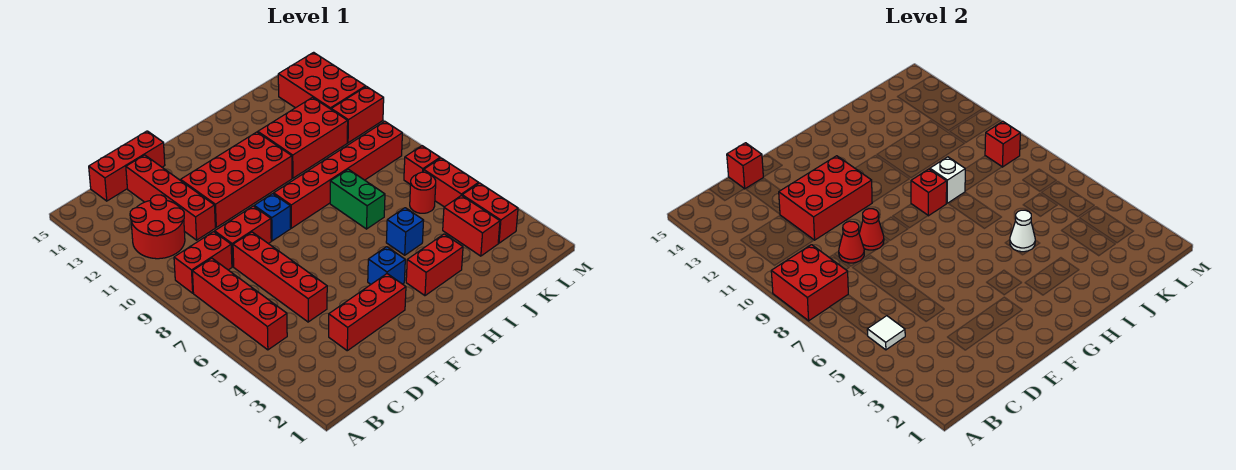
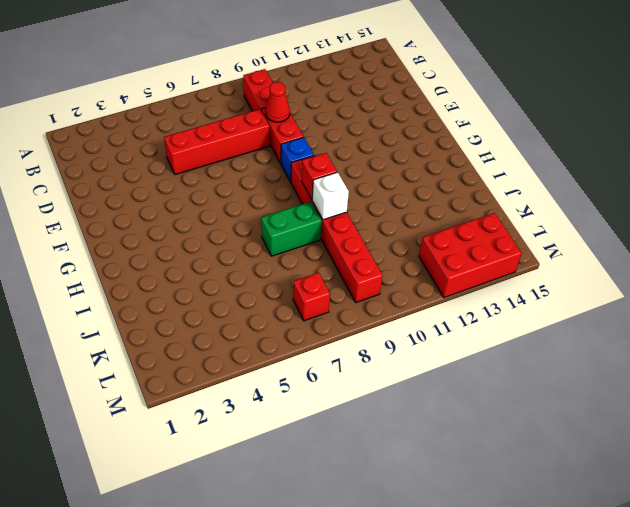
none -> red 1x4 brick [192,258,287,350]
none -> red 2x2 round brick [130,195,185,259]
none -> red 1x3 brick [89,131,165,201]
none -> red 1x3 brick [329,274,406,351]

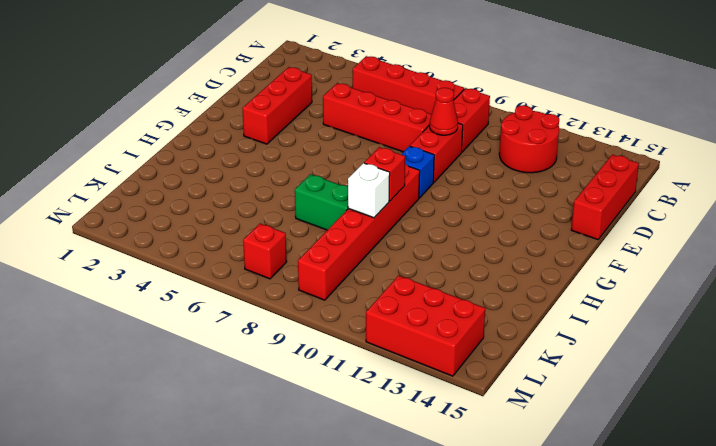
none -> red 1x4 brick [126,155,215,240]
none -> red 2x4 brick [181,132,292,227]
none -> blue 1x1 brick [368,247,405,284]
none -> red 1x2 brick [406,234,463,296]

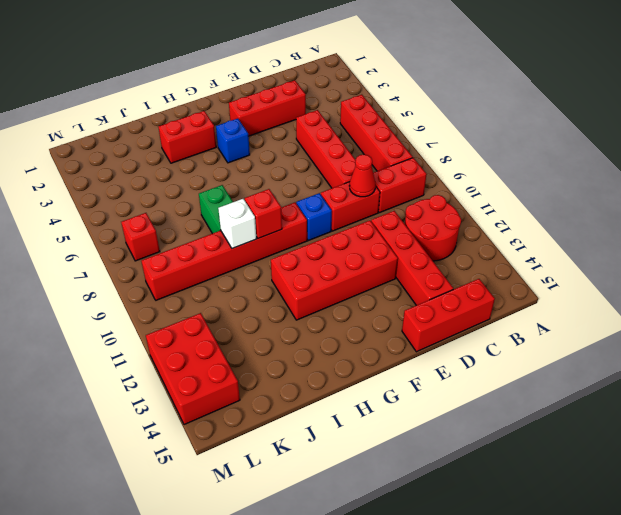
none -> blue 1x1 brick [386,208,424,255]
none -> red 2x3 brick [258,97,348,178]
none -> red 1x2 brick [443,195,500,256]
none -> red 1x1 round brick [410,172,436,213]

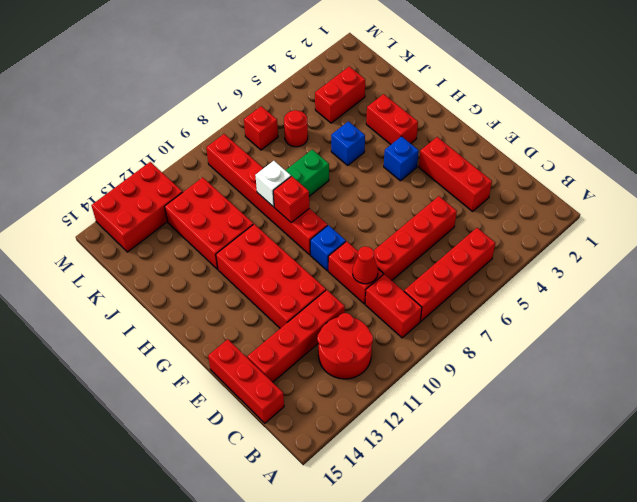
none -> red 1x2 brick [462,183,518,243]
none -> red 1x2 brick [424,158,479,207]
none -> red 1x2 brick [331,87,384,143]
none -> red 2x2 brick [771,245,848,321]

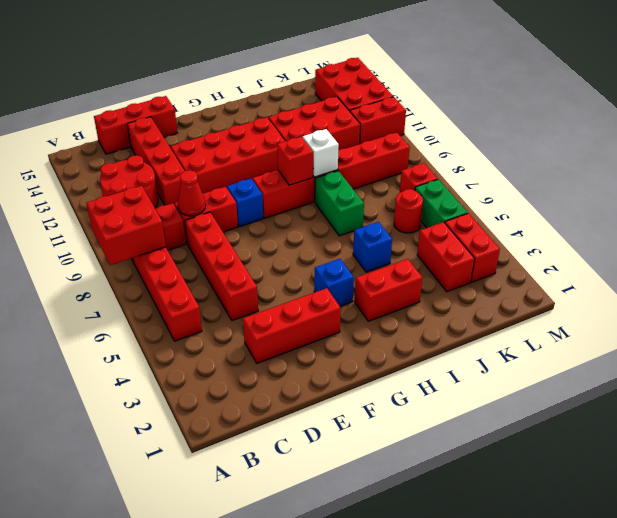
green 1x2 brick [415,179,468,228] -> red 1x2 brick [424,158,479,207]
none -> white 1x1 tile [867,316,905,350]
none -> red 2x3 brick [779,156,872,240]
none -> red 1x1 brick [727,143,763,189]
none -> red 1x1 cone [859,209,884,250]

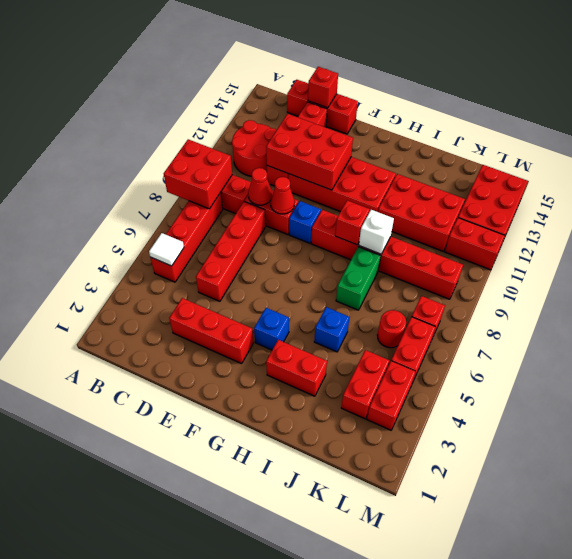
none -> white 1x1 cone [1010,210,1035,252]
none -> red 1x1 brick [985,122,1020,167]

